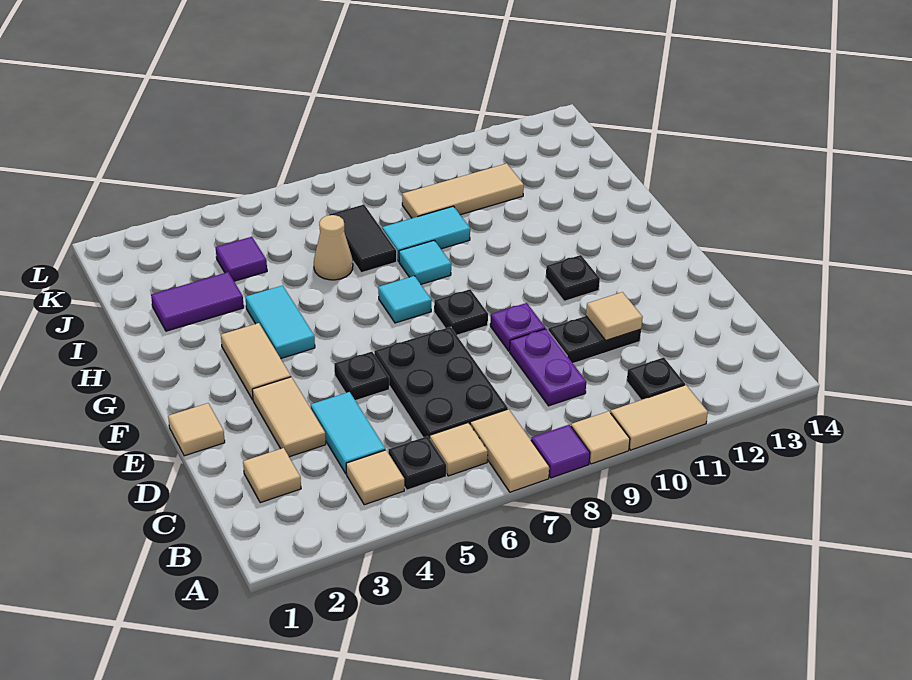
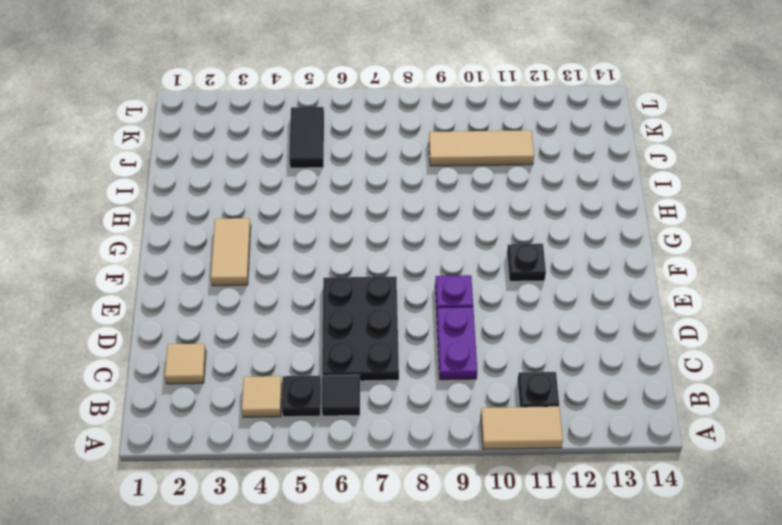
black 1x1 tile [322,375,360,416] -> tan 1x1 tile [430,423,488,476]
black 1x2 tile [289,107,324,168] -> black 1x2 tile moved to [329,205,397,273]
none -> tan 1x2 tile [470,409,549,492]
none -> purple 1x1 tile [531,425,590,478]
none -> tan 1x1 tile [571,411,630,464]
none -> cyan 1x2 tile [311,392,385,474]

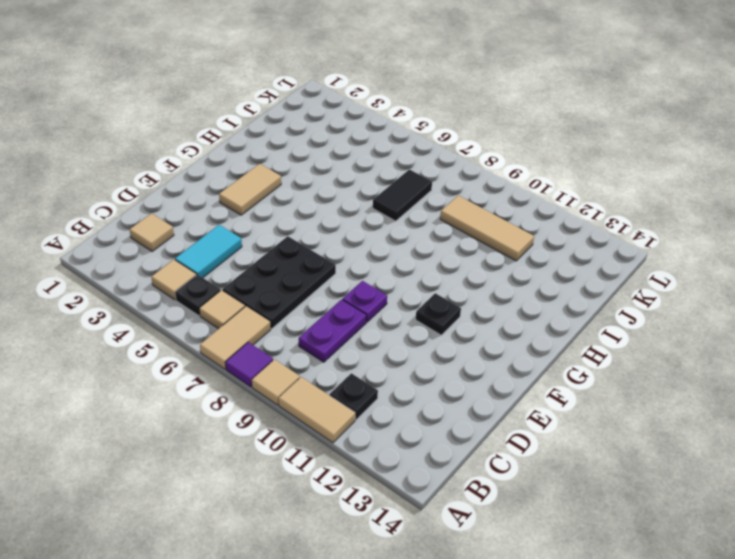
none -> tan 1x2 tile [252,377,326,457]
none -> black 1x2 plate [548,316,641,363]
none -> tan 1x1 tile [168,403,225,456]
none -> black 1x1 plate [334,352,389,401]

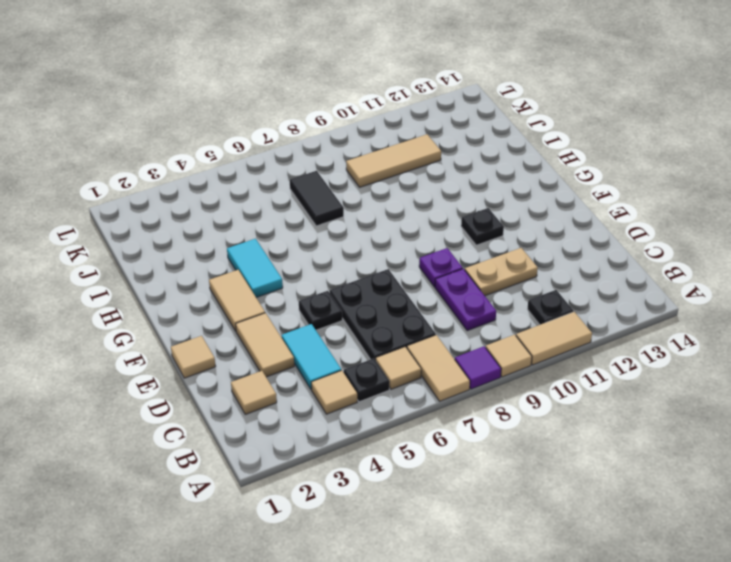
tan 1x2 plate [465,248,538,296] -> black 1x2 plate [548,316,641,363]
none -> black 1x1 plate [434,289,488,335]
none -> cyan 1x1 tile [378,276,432,323]
none -> cyan 1x1 tile [399,240,451,284]
none -> purple 1x2 tile [151,272,244,331]

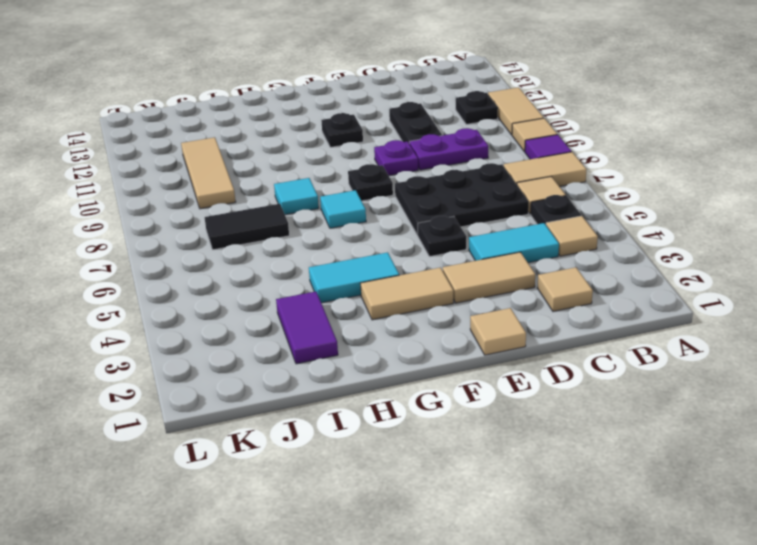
none -> tan 1x1 cone [314,215,353,280]
none -> cyan 1x2 tile [382,206,470,262]
none -> purple 1x1 tile [216,237,267,281]
none -> tan 1x1 tile [586,292,643,340]

